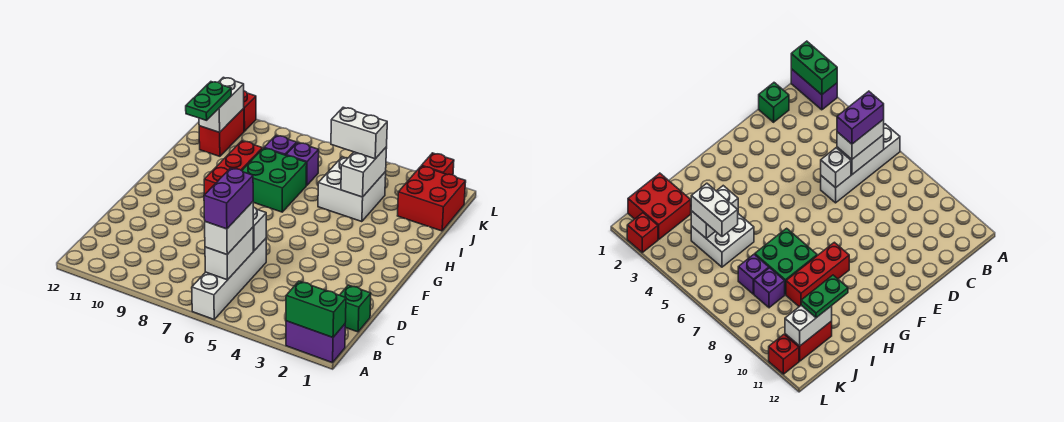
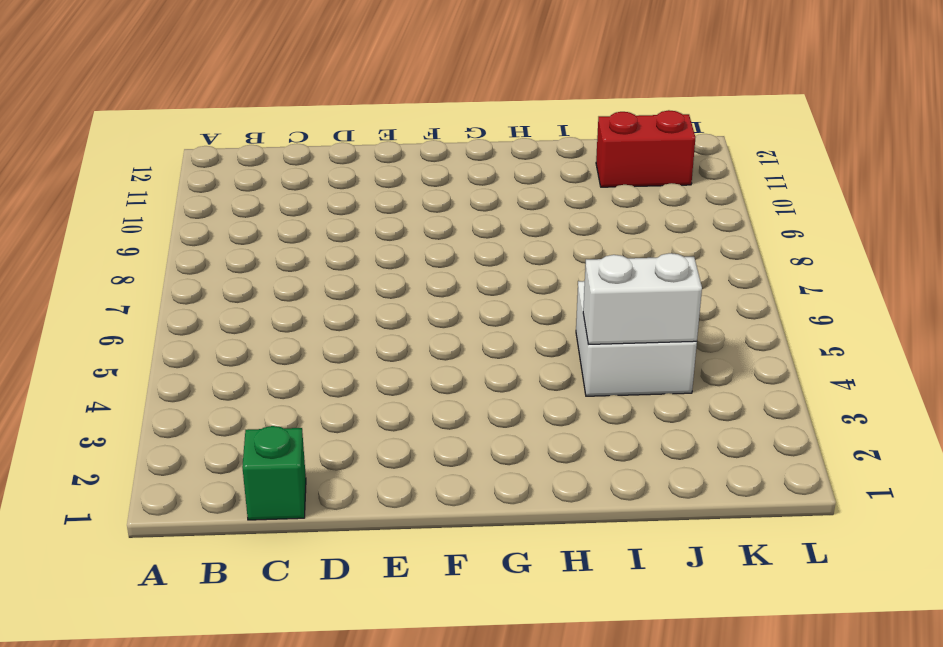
none -> purple 1x2 brick [286,321,345,363]
none -> white 1x4 brick [192,239,266,319]
none -> red 1x3 brick [204,141,262,195]

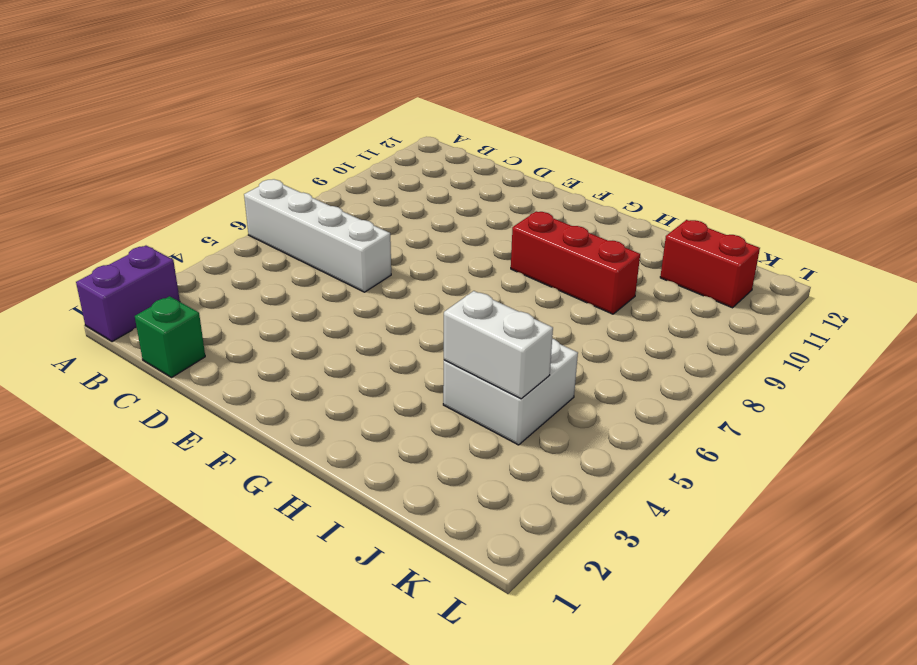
none -> green 2x2 brick [242,148,307,212]
none -> red 2x2 brick [398,166,466,231]
none -> purple 1x1 brick [286,143,319,186]

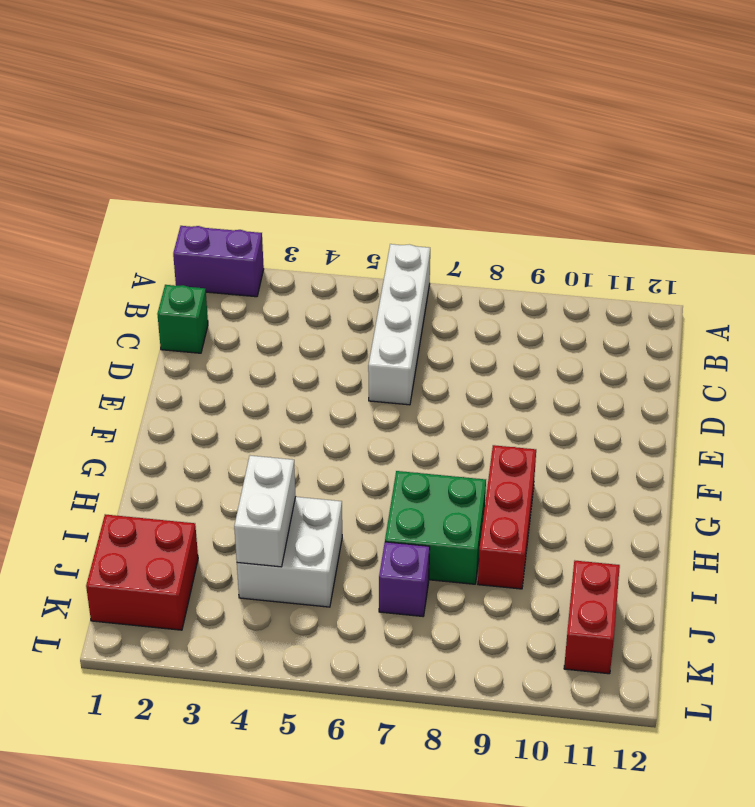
none -> purple 1x1 brick [264,135,297,155]
none -> red 1x1 brick [422,153,454,175]
none -> red 1x1 brick [243,91,256,131]

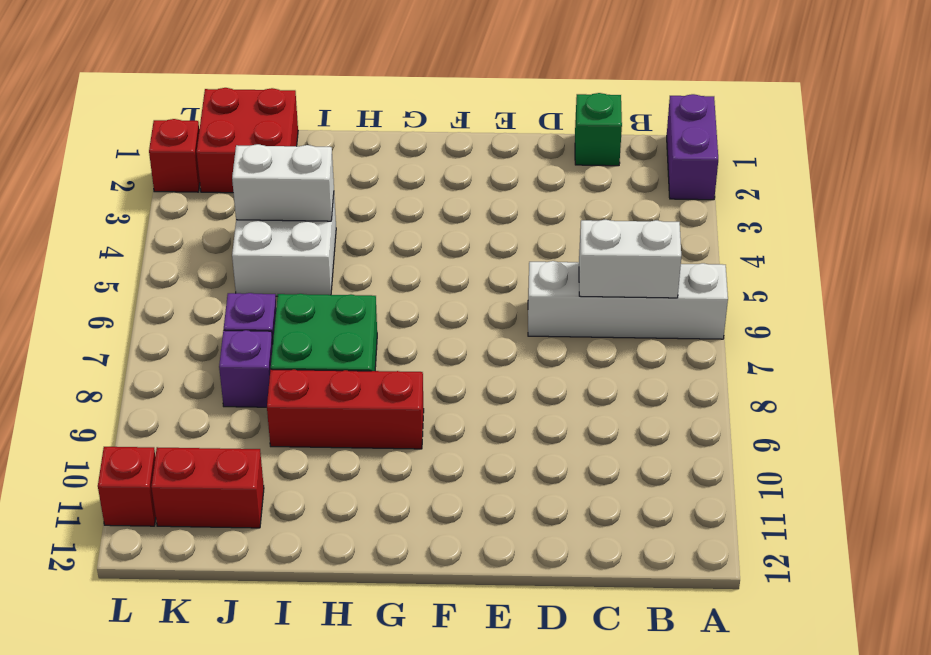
none -> green 1x2 brick [286,281,346,338]
none -> white 1x1 brick [253,207,266,251]
none -> white 1x2 brick [199,77,244,132]

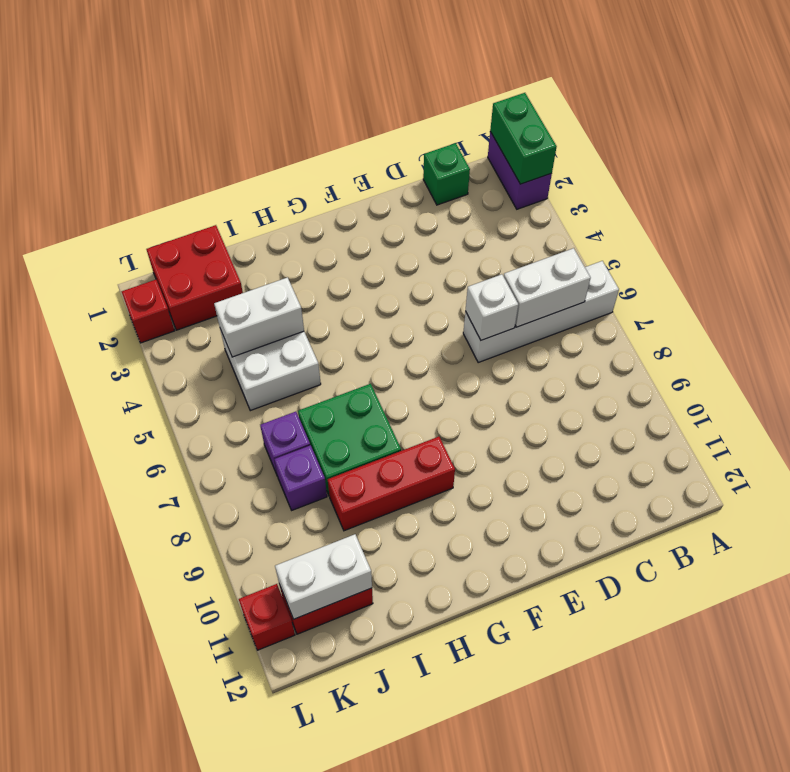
none -> white 1x2 brick [205,202,253,255]
none -> green 1x2 plate [186,82,231,120]
none -> white 1x2 brick [331,107,387,159]

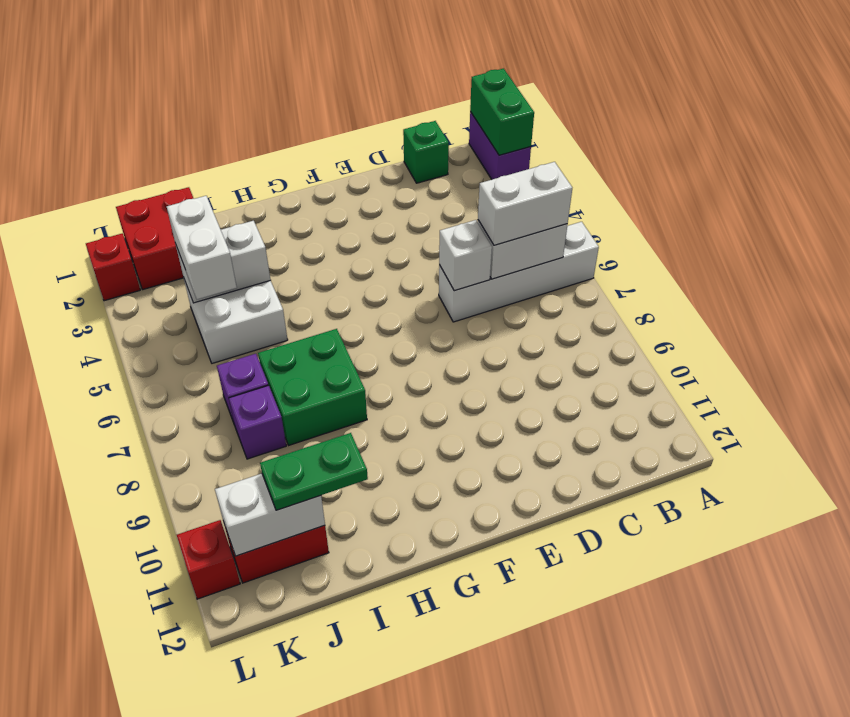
none -> red 1x3 brick [204,141,262,195]
none -> purple 1x2 brick [204,168,253,229]

